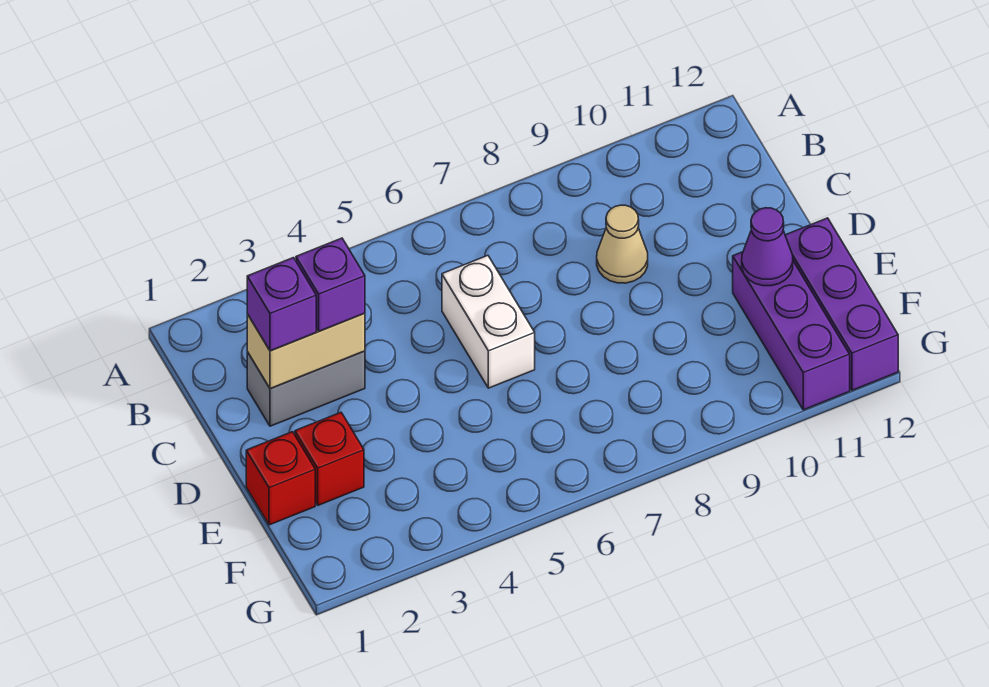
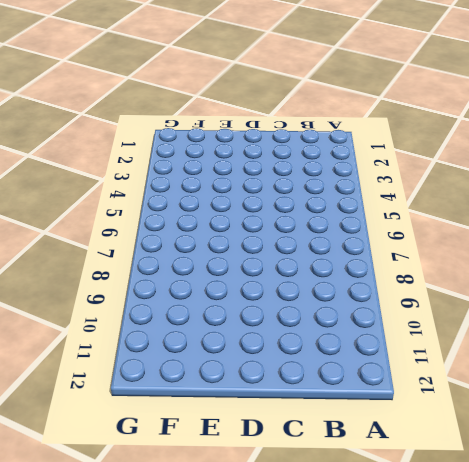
none -> grey 1x2 brick [247,351,365,426]
none -> white 1x2 brick [442,255,535,388]

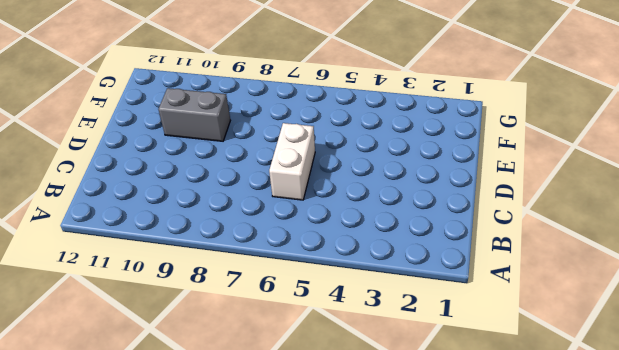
grey 1x2 brick [158,88,230,141] -> grey 1x2 brick moved to [247,351,365,426]
none -> tan 1x1 cone [597,205,648,283]
none -> red 1x1 brick [246,432,315,525]

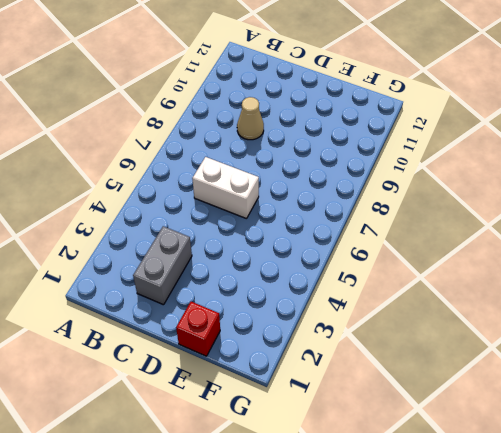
none -> red 1x1 brick [295,412,364,505]
none -> purple 1x3 brick [733,252,850,410]

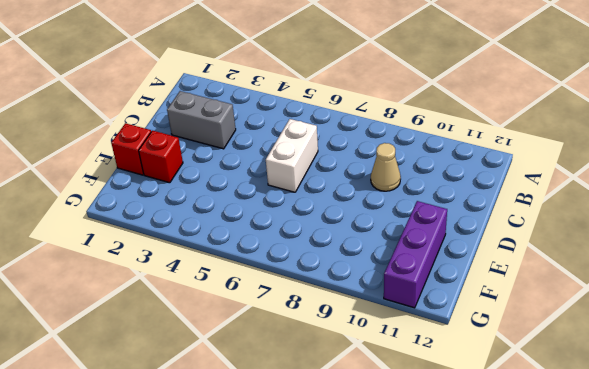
none -> purple 1x3 brick [785,218,898,390]
none -> tan 1x2 brick [247,313,365,389]

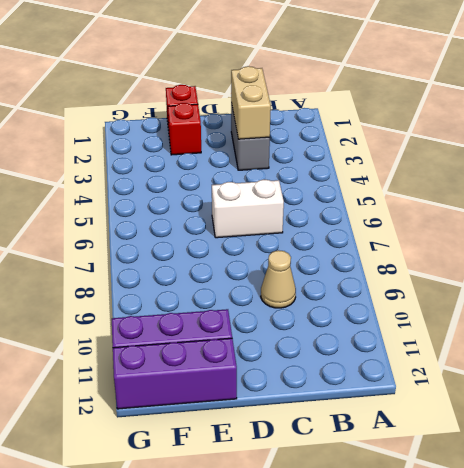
none -> purple 1x1 cone [742,208,793,286]
none -> purple 1x1 brick [247,258,316,351]

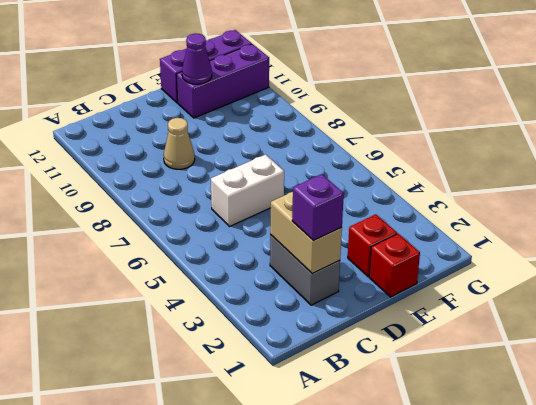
none -> purple 1x1 brick [296,238,365,331]

